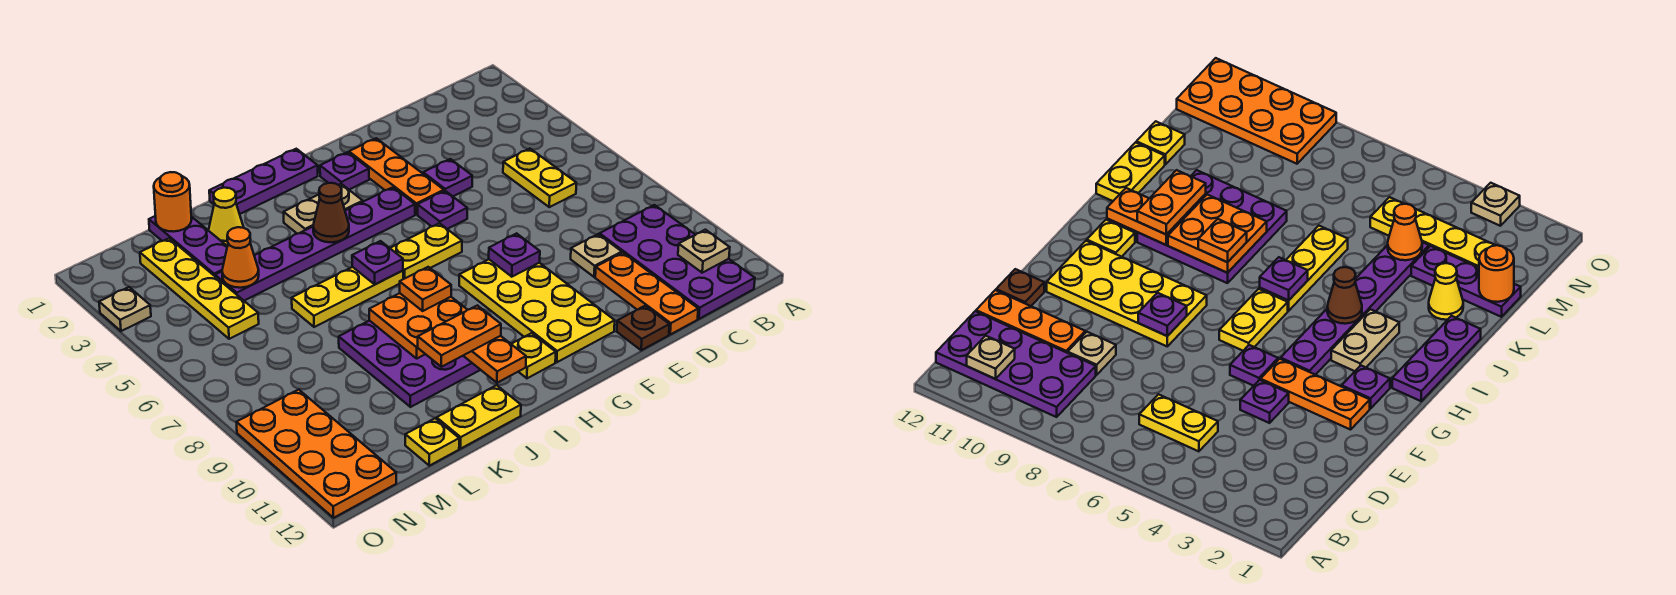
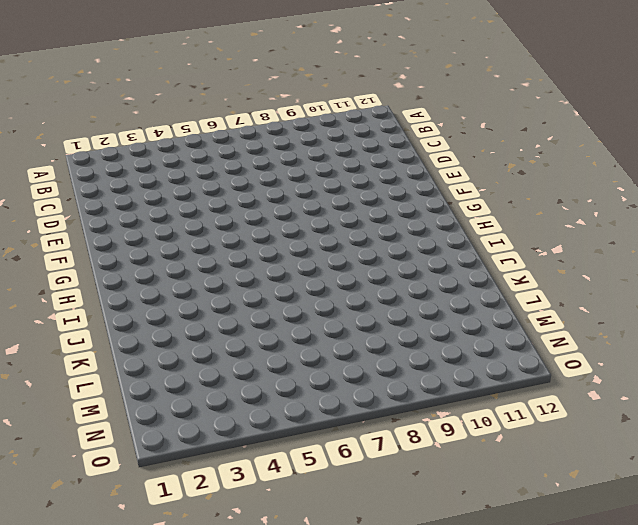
none -> purple 2x4 plate [600,205,755,319]
none -> yellow 1x2 plate [503,149,576,207]
none -> tan 1x1 plate [571,234,622,277]
none -> orange 1x3 plate [595,253,698,334]

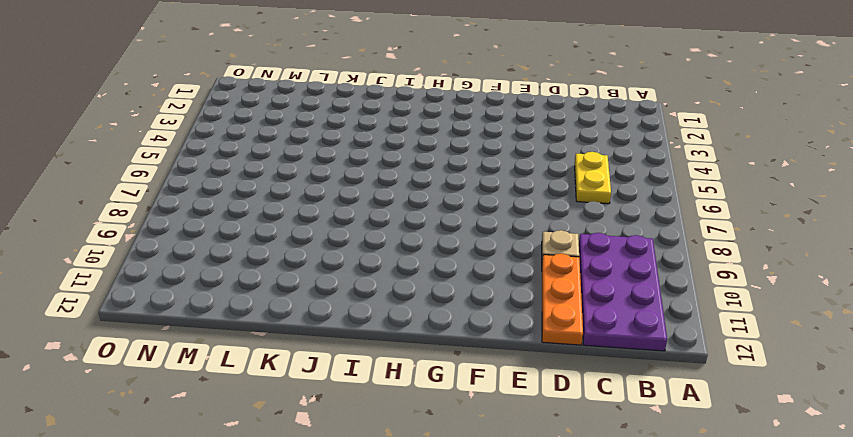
none -> purple 1x1 plate [423,159,472,196]
none -> brown 1x1 plate [617,306,669,350]
none -> orange 1x3 plate [349,138,444,215]
none -> purple 1x1 plate [418,191,467,229]

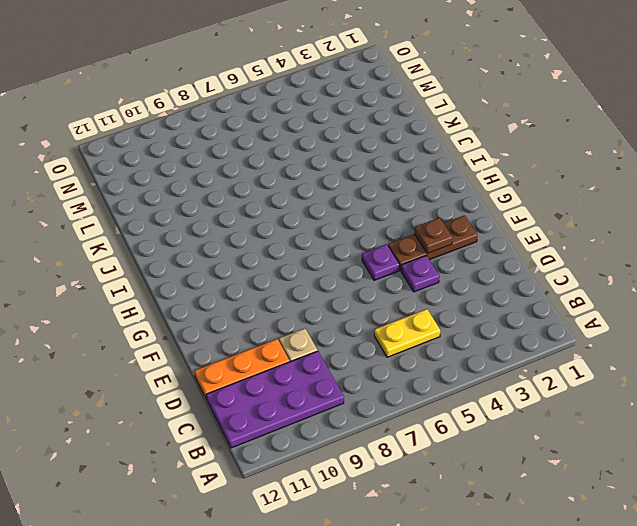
brown 1x3 plate [388,215,478,270] -> orange 1x3 plate [349,138,444,215]
brown 1x1 plate [414,218,453,254] -> brown 1x1 plate moved to [617,306,669,350]
none -> yellow 2x4 plate [459,259,615,362]
none -> purple 1x1 plate [320,152,369,189]
none -> purple 1x6 plate [215,187,415,301]
none -> yellow 1x2 plate [390,223,462,279]

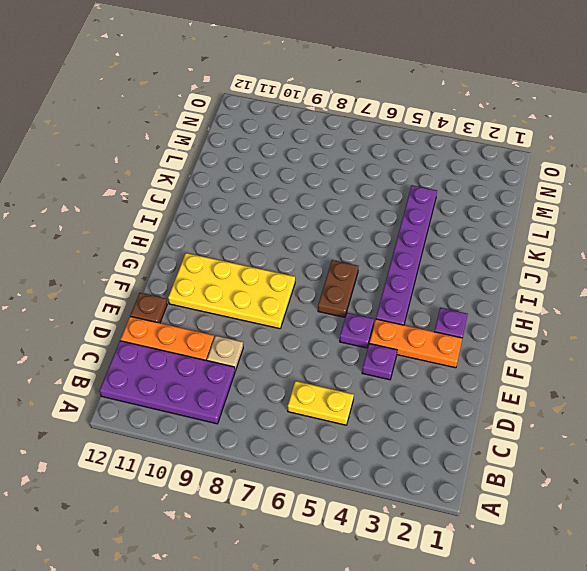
brown 1x2 plate [318,260,358,317] -> yellow 1x2 plate [390,223,462,279]
none -> purple 1x3 plate [209,149,318,214]
none -> tan 1x2 plate [284,184,363,234]
none -> yellow 1x1 plate [512,333,556,378]
none -> yellow 1x3 plate [292,267,403,327]

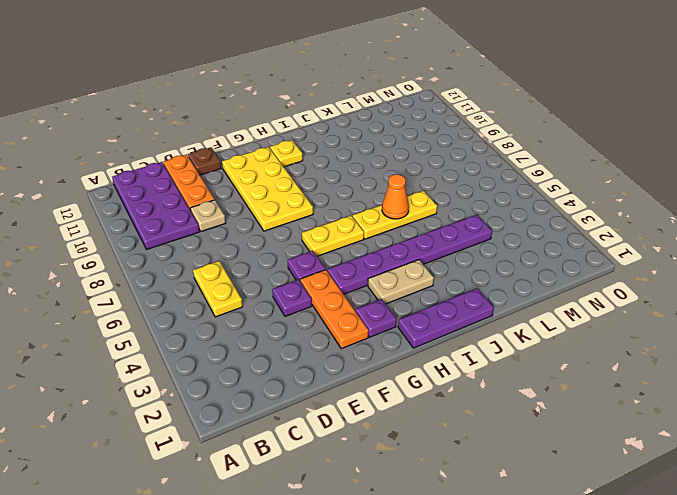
orange 1x1 cone [382,174,409,219] -> orange 1x1 cone moved to [222,227,259,288]
none -> purple 3x3 plate [339,321,480,407]
none -> yellow 1x2 plate [437,385,521,448]
none -> yellow 1x1 cone [208,188,244,246]
none -> purple 1x3 plate [149,216,227,276]

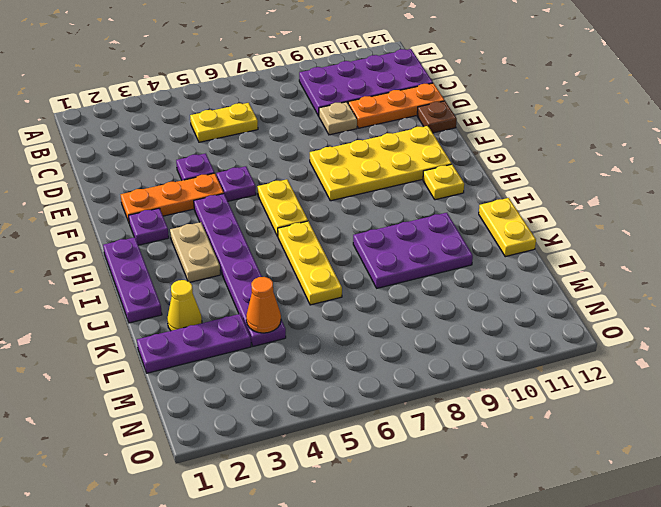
purple 2x3 plate [353,213,473,288] -> purple 3x3 plate [339,321,480,407]
none -> yellow 1x1 plate [405,418,459,466]
none -> yellow 1x4 plate [140,238,259,339]
none -> orange 2x4 plate [236,390,396,518]
none -> tan 1x1 plate [99,287,151,331]

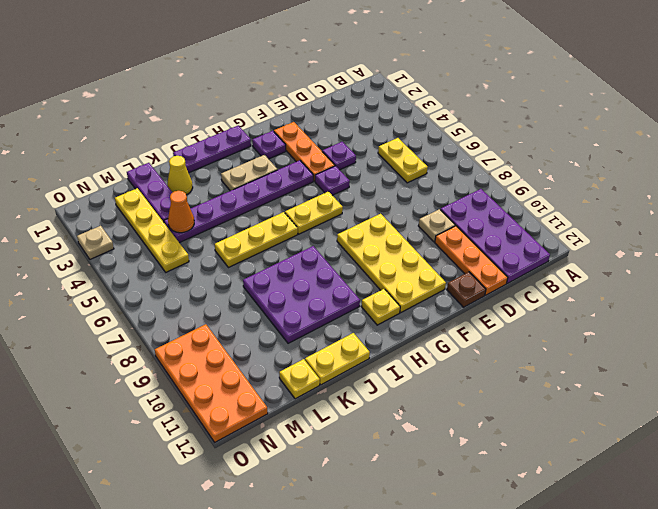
none -> tan 1x1 plate [678,230,730,273]
none -> purple 1x1 plate [489,233,540,277]
none -> brown 1x1 cone [313,183,349,242]
none -> purple 1x1 plate [352,241,403,284]

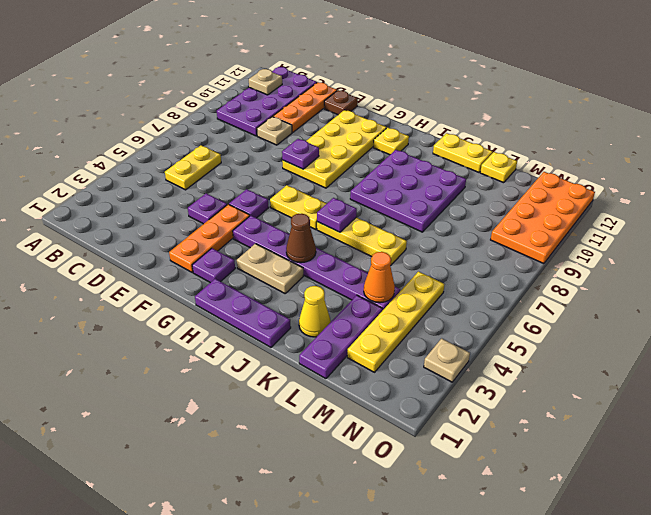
none -> orange 2x2 plate [369,293,467,358]
none -> orange 1x2 plate [463,336,526,383]
none -> orange 1x1 round brick [154,172,191,232]
none -> orange 1x1 plate [400,267,451,311]

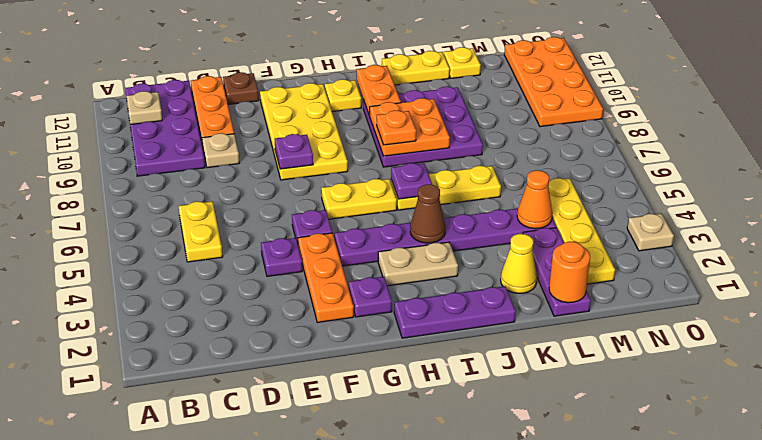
none -> orange 1x2 plate [418,305,501,367]

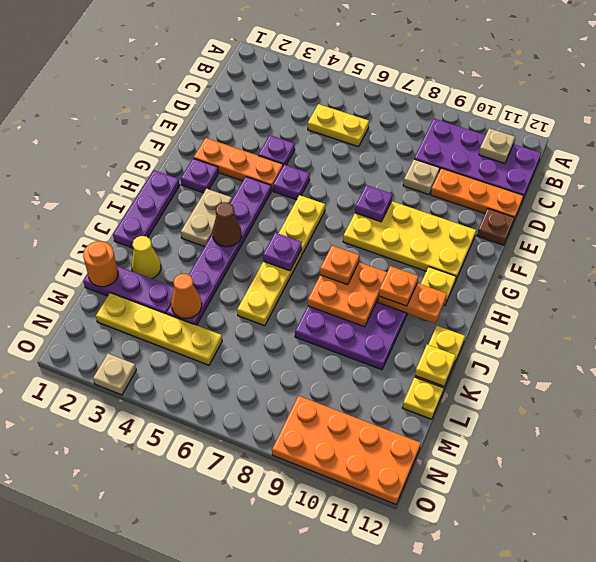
orange 1x1 plate [379,266,418,306] -> orange 1x2 plate [418,305,501,367]
yellow 1x1 plate [415,345,456,386] -> none

